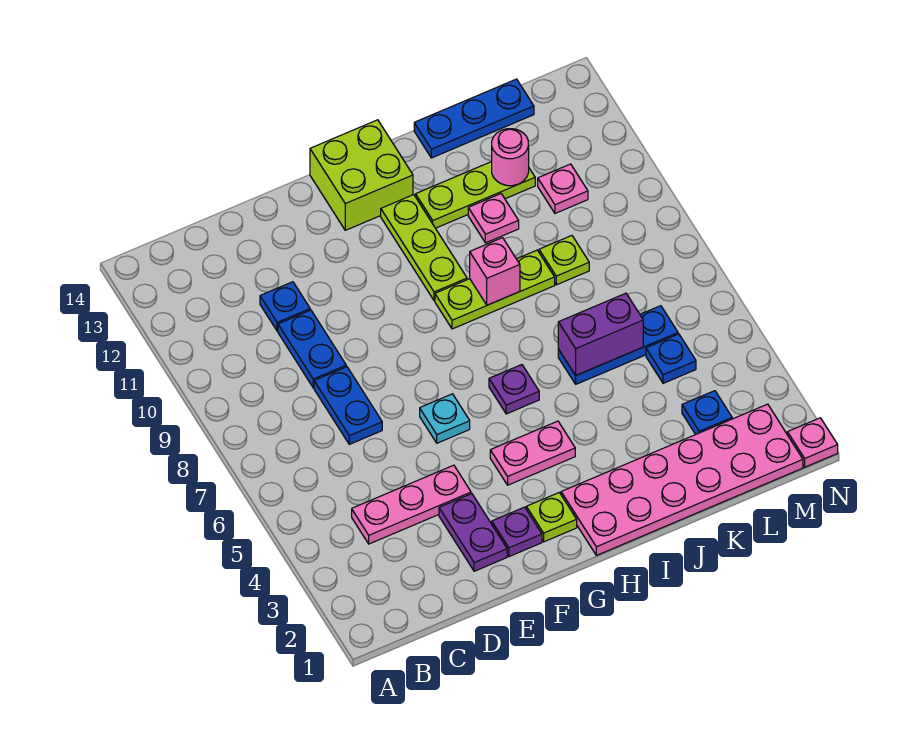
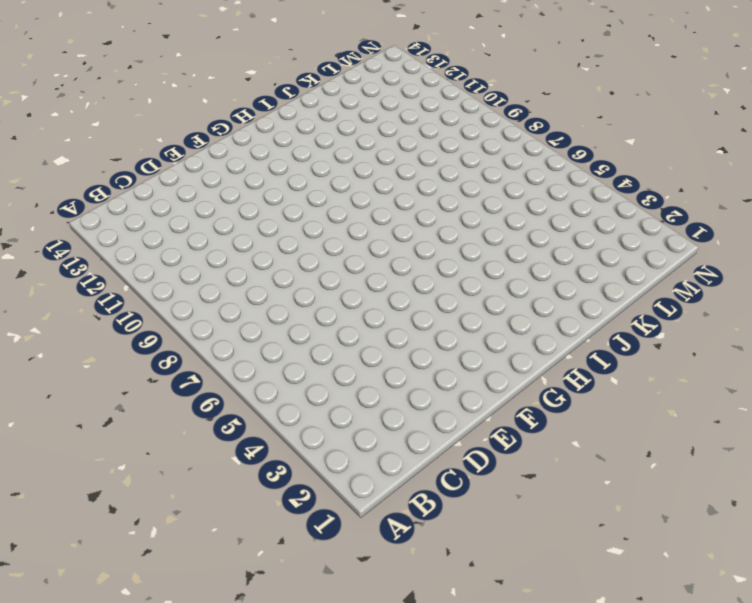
none -> pink 1x3 plate [352,465,471,544]
none -> blue 1x2 plate [314,367,382,444]
none -> blue 1x2 plate [278,310,346,388]

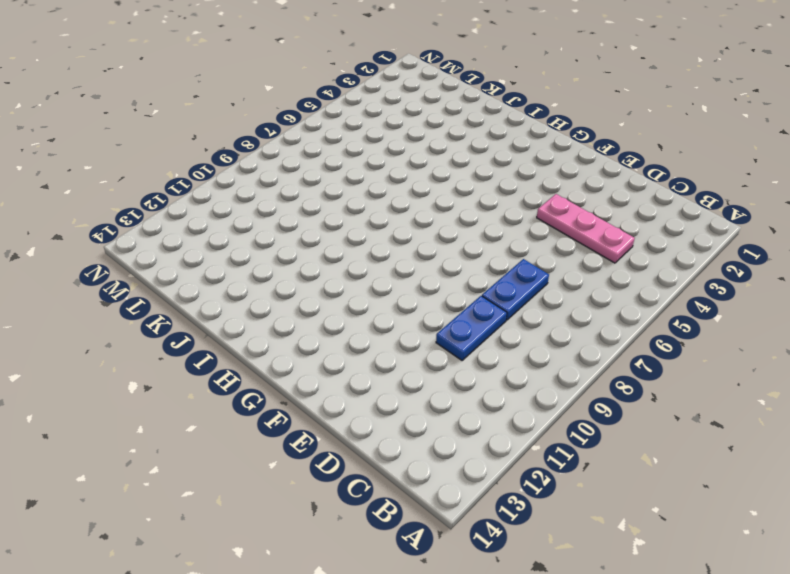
none -> blue 1x1 plate [260,282,310,331]
none -> purple 1x2 plate [439,494,507,571]
none -> purple 1x1 plate [492,507,542,557]

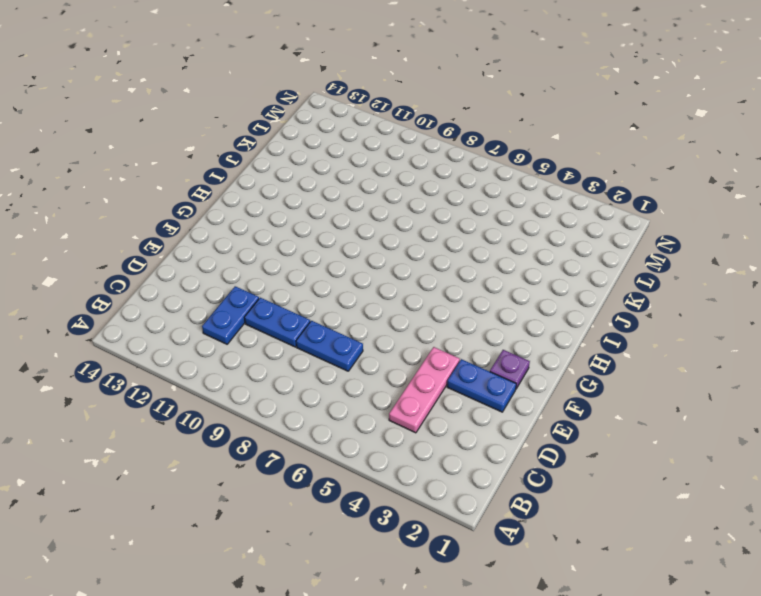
blue 1x2 plate [202,286,259,344] -> blue 1x1 plate [260,282,310,331]
blue 1x2 plate [447,359,516,412] -> purple 1x2 plate [439,494,507,571]
none -> cyan 1x1 plate [420,394,470,443]
none -> lime 1x1 plate [526,493,577,542]
none -> pink 1x2 plate [490,421,575,485]

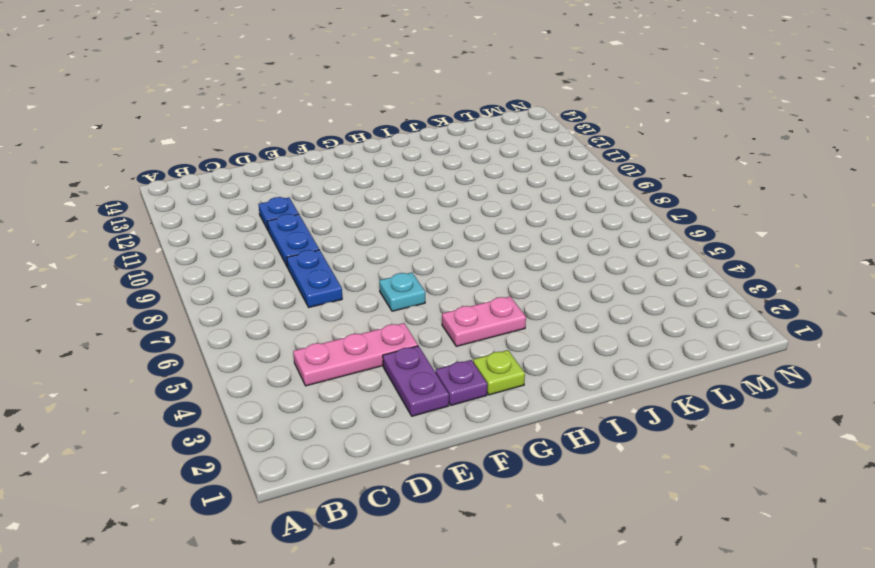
none -> lime 2x2 brick [310,120,413,230]
none -> pink 2x6 plate [561,404,803,555]
none -> purple 1x1 plate [489,365,539,414]

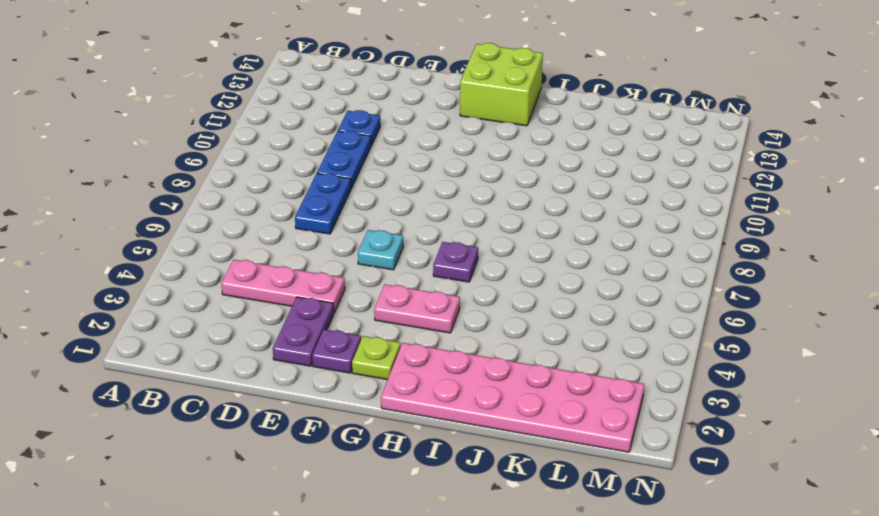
none -> lime 1x3 plate [435,250,555,329]
none -> lime 1x3 plate [381,195,467,301]
none -> lime 1x3 plate [416,162,535,228]

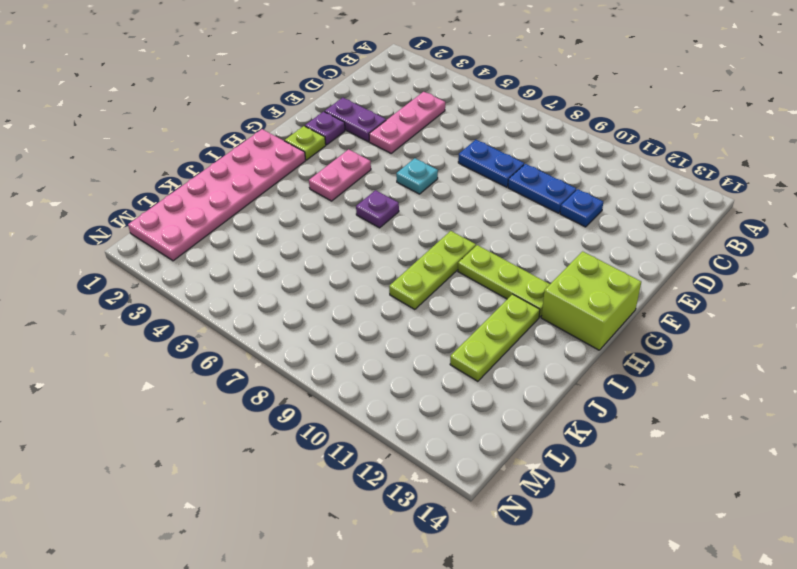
none -> blue 1x3 plate [558,306,678,384]
none -> pink 1x1 plate [468,194,519,243]
none -> blue 1x3 plate [414,79,534,158]

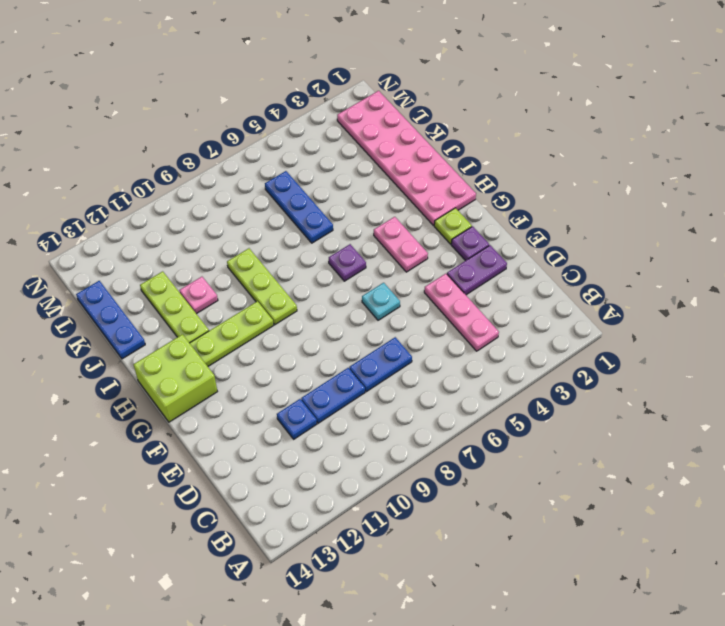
none -> lime 1x1 plate [539,236,589,285]
none -> blue 1x1 plate [682,391,732,434]
none -> blue 1x1 plate [646,334,696,383]

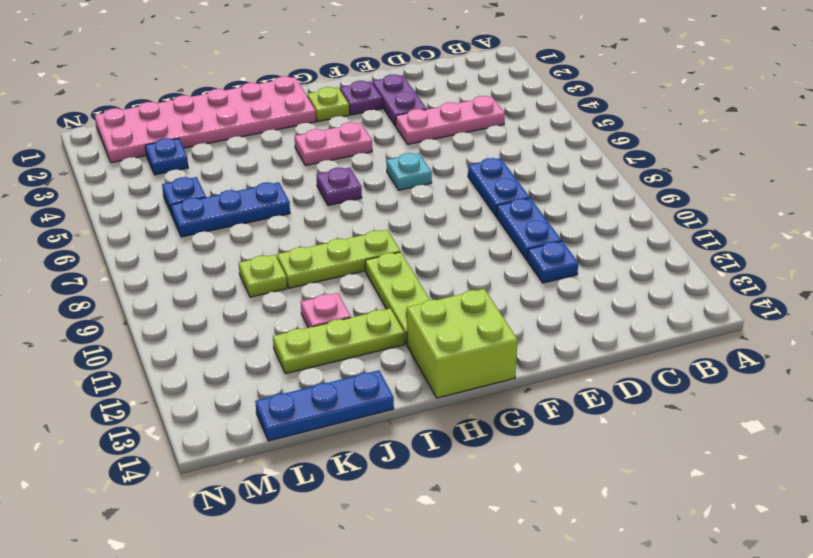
none -> pink 1x1 plate [538,164,588,213]
none -> pink 1x1 plate [787,418,838,467]
none -> pink 1x1 brick [470,238,520,305]

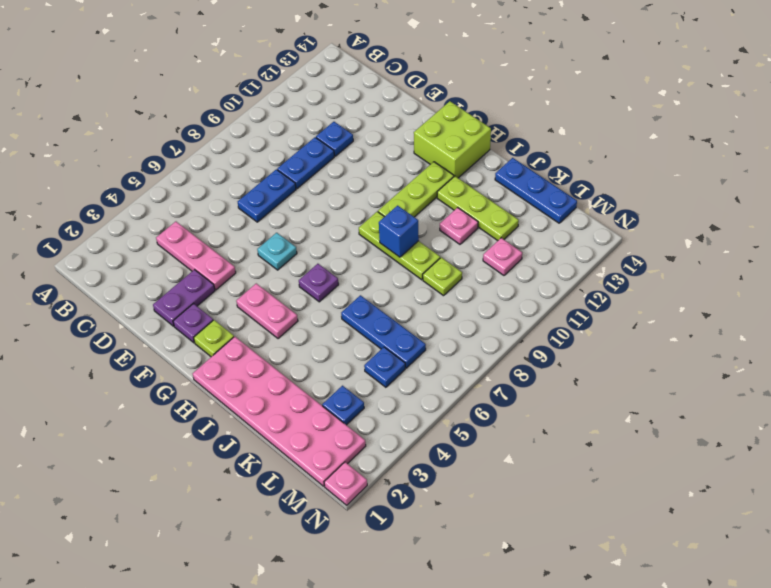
blue 1x1 brick [379,206,419,257] -> pink 1x1 brick [470,238,520,305]
none -> purple 1x2 brick [558,293,643,375]
none -> pink 1x1 round brick [492,129,529,186]

